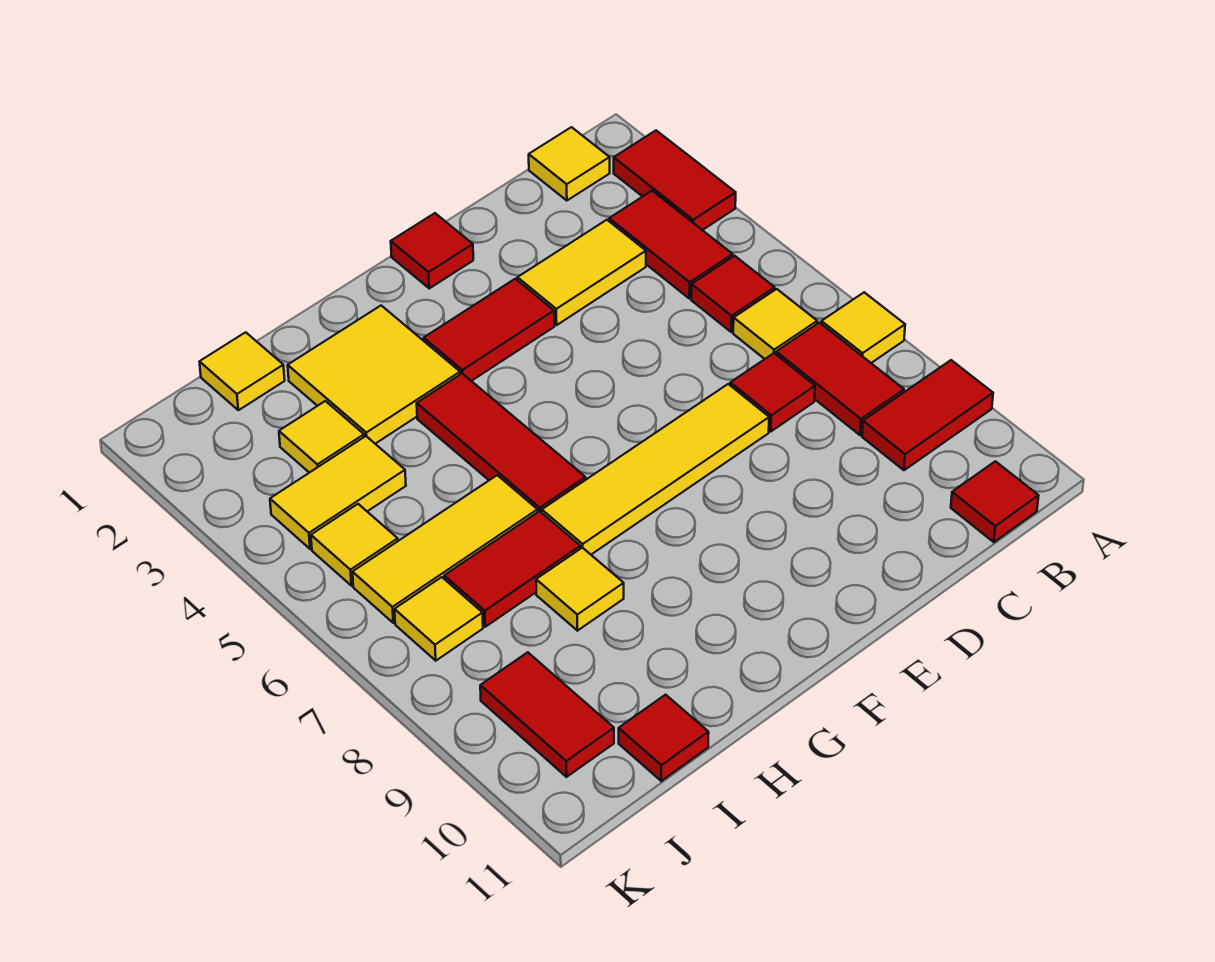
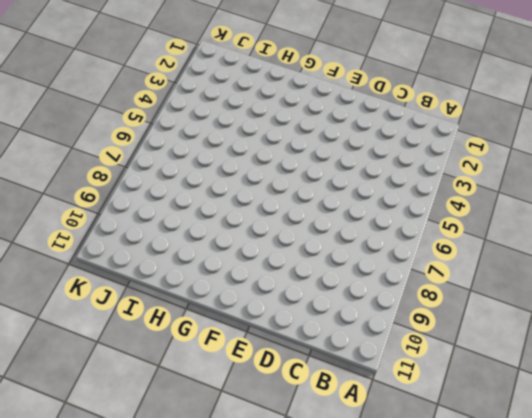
none -> red 1x2 tile [614,131,736,230]
none -> yellow 1x1 tile [821,292,905,363]
none -> red 1x2 tile [862,360,993,470]

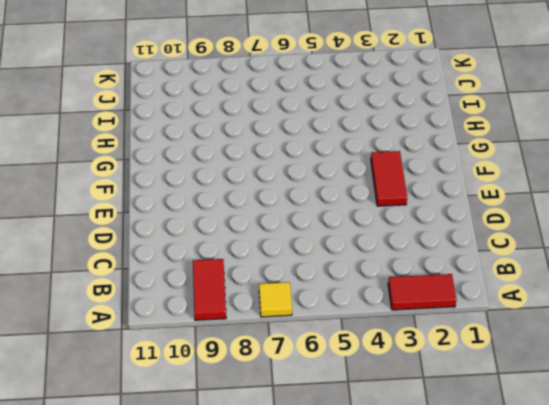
none -> yellow 1x1 tile [529,127,610,201]
none -> red 1x2 tile [609,191,733,298]
none -> red 1x1 tile [691,256,775,332]

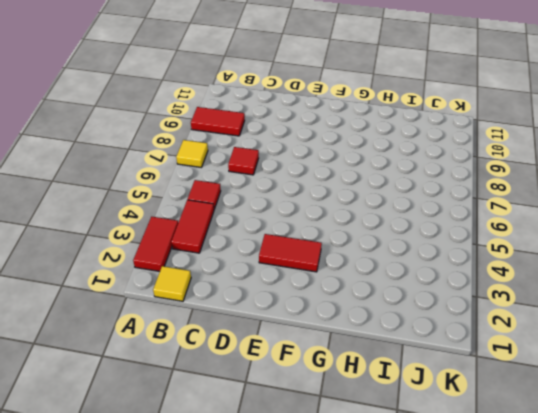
none -> yellow 1x1 tile [733,289,817,359]
none -> red 1x2 tile [776,323,904,435]
none -> red 1x1 tile [951,461,1039,542]

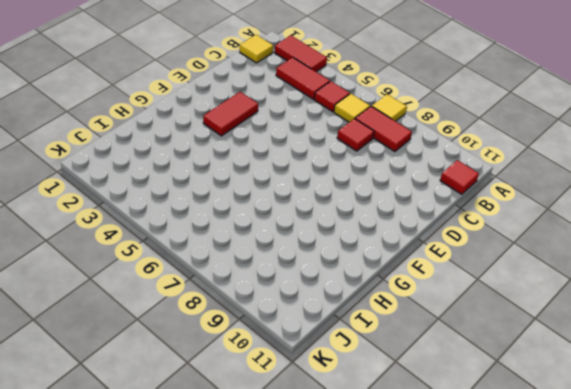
none -> red 1x2 tile [862,360,993,470]
none -> yellow 1x2 tile [517,220,646,325]
none -> yellow 1x4 tile [542,384,769,554]

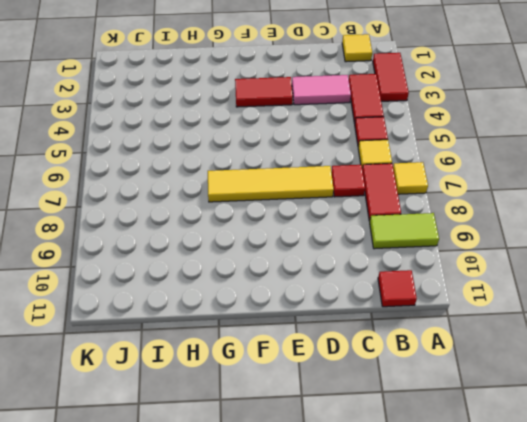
lime 1x2 tile [370,213,439,249] -> red 1x2 tile [862,360,993,470]
pink 1x2 tile [292,75,351,105] -> yellow 1x2 tile [517,220,646,325]
none -> red 1x1 tile [391,213,473,288]
none -> yellow 2x2 tile [288,306,460,444]
none -> red 1x3 tile [417,374,586,513]

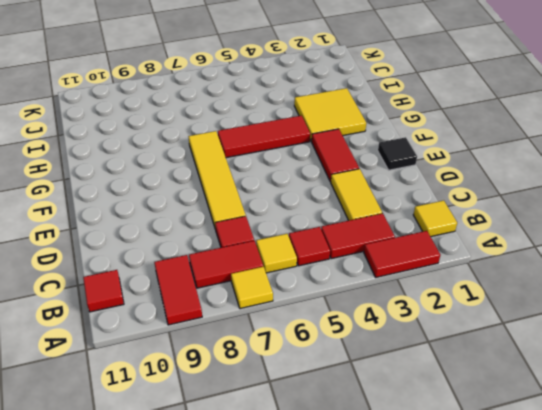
black 1x1 tile [378,137,417,170] -> red 1x1 tile [391,213,473,288]
none -> yellow 1x3 tile [352,475,538,623]
none -> red 1x2 tile [444,511,580,627]
none -> yellow 1x1 tile [536,548,624,631]

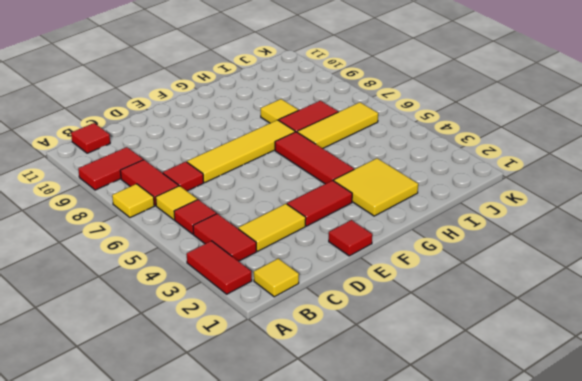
none -> yellow 1x1 tile [200,332,285,410]
none -> yellow 1x1 tile [279,401,364,473]
none -> yellow 1x2 tile [270,436,406,549]

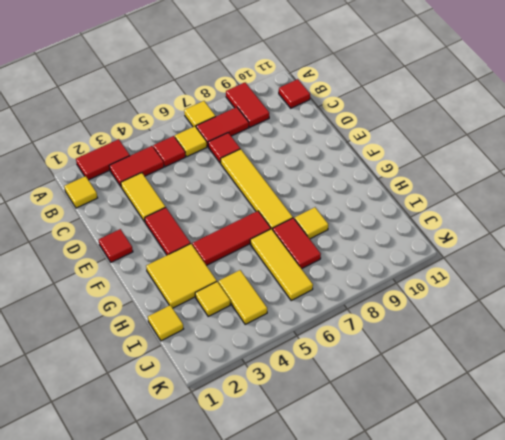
none -> red 1x1 tile [619,695,709,781]
none -> yellow 1x1 tile [311,504,398,586]
none -> yellow 1x1 tile [395,577,483,661]

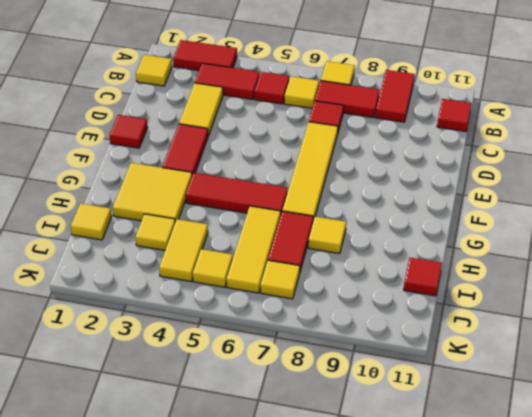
none -> red 1x2 tile [480,652,614,777]

